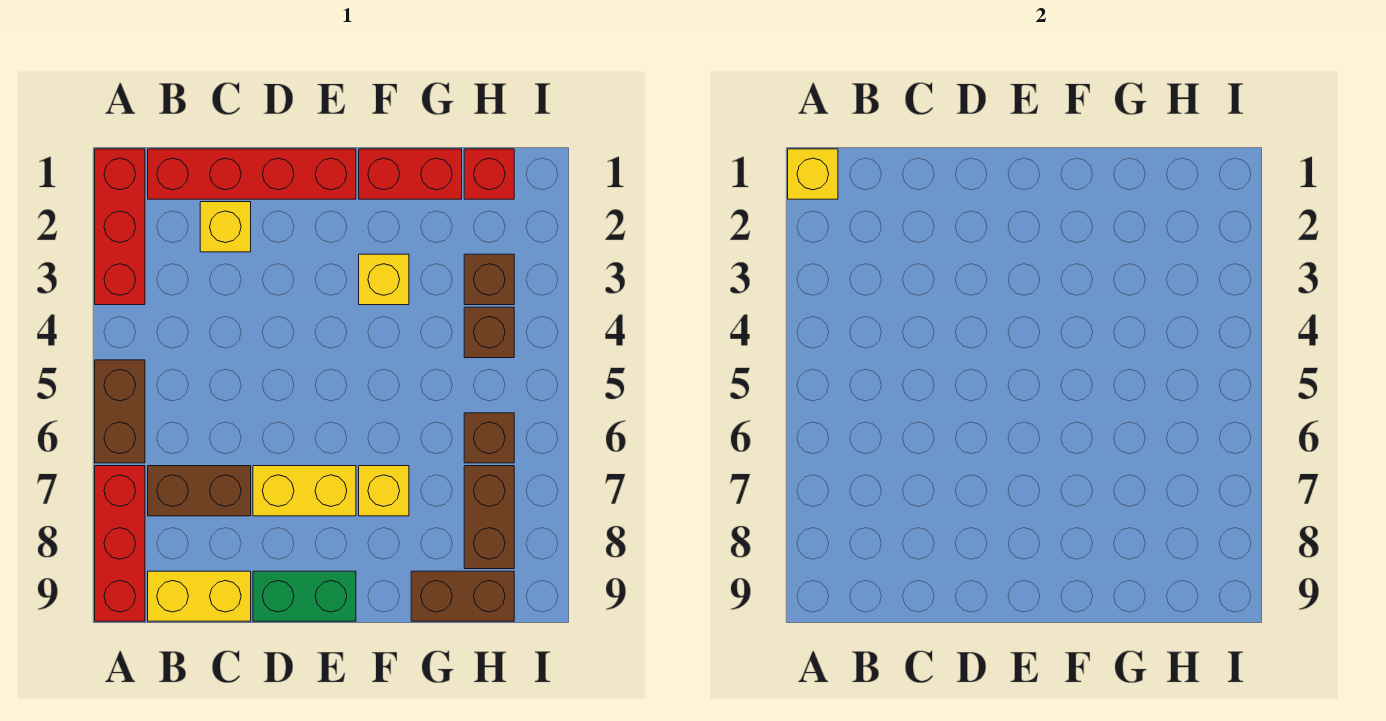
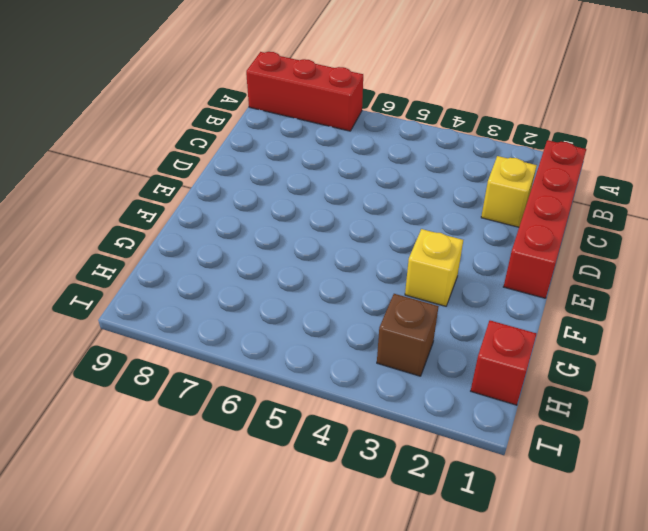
none -> red 1x3 brick [95,149,145,305]
none -> brown 1x2 brick [95,360,145,463]
none -> brown 1x2 brick [148,466,251,516]

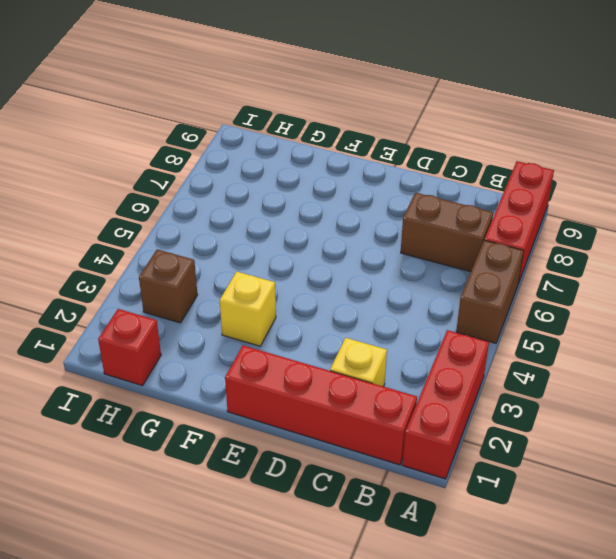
none -> yellow 1x2 brick [148,571,251,621]
none -> yellow 1x2 brick [253,466,356,516]
none -> green 1x2 brick [253,571,356,621]

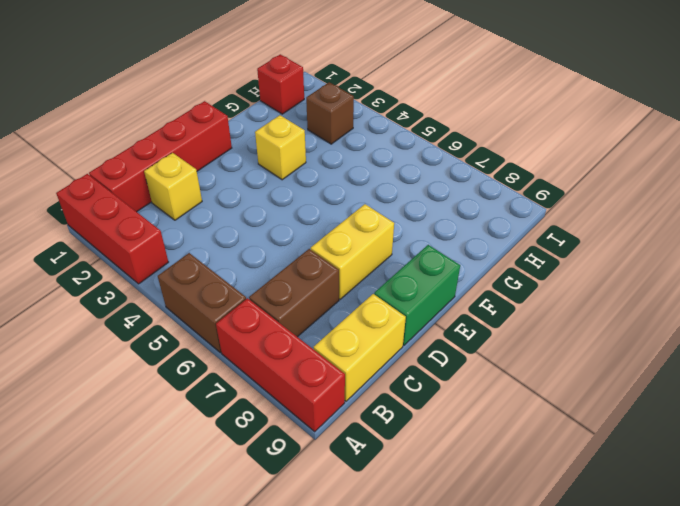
none -> red 1x2 brick [359,149,462,199]
none -> yellow 1x1 brick [359,466,409,516]
none -> brown 1x2 brick [411,571,514,621]

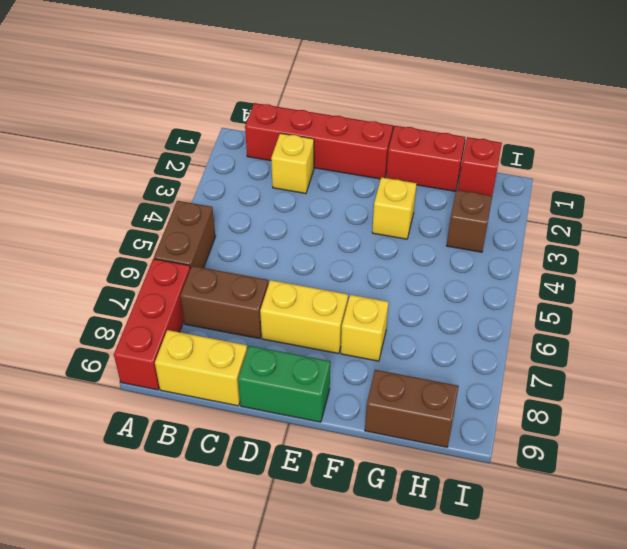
none -> red 1x3 brick [95,149,145,305]
none -> brown 1x1 brick [464,307,514,358]
none -> brown 1x1 brick [464,413,514,463]

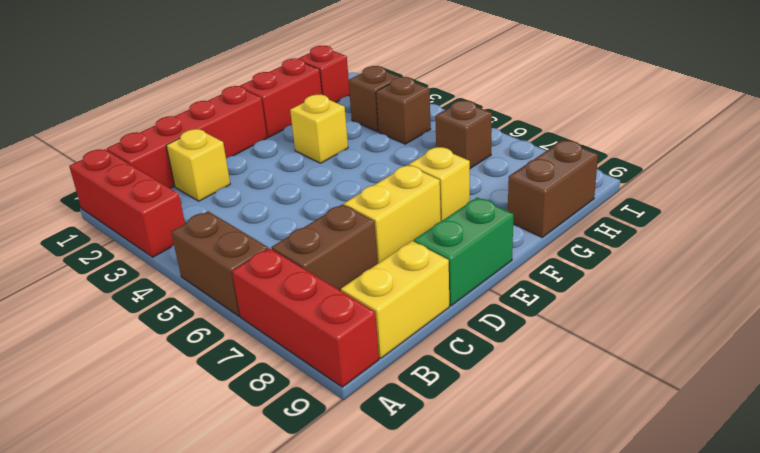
none -> brown 1x2 brick [464,466,514,569]
none -> yellow 1x1 brick [788,149,838,199]

